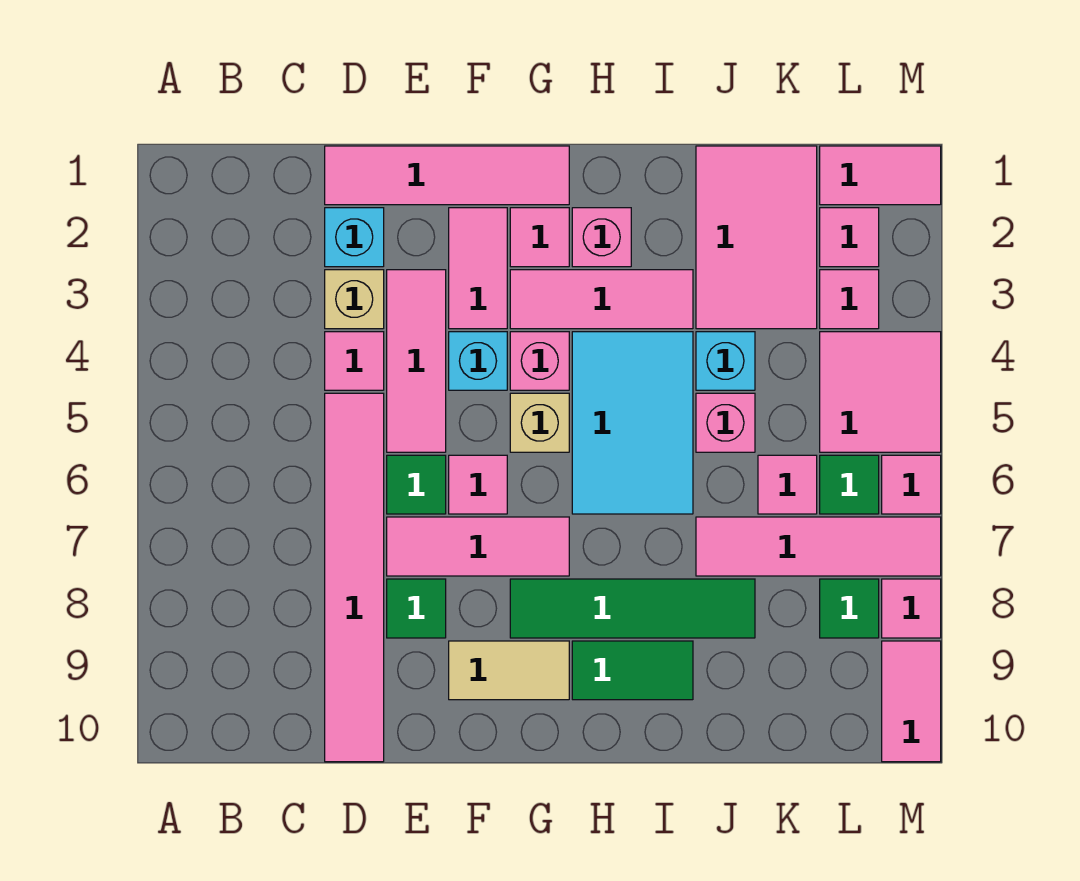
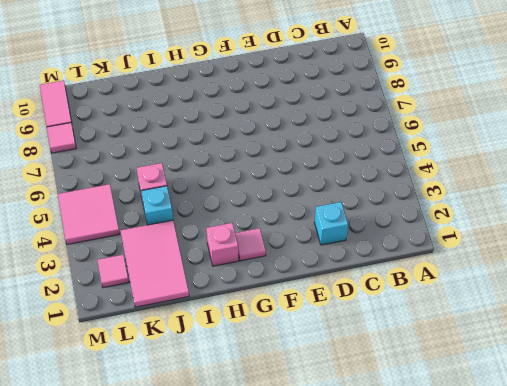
none -> pink 1x4 tile [325,146,569,205]
none -> tan 1x1 brick [325,270,384,329]
none -> pink 1x1 tile [325,332,384,390]
none -> pink 1x6 tile [325,393,384,762]

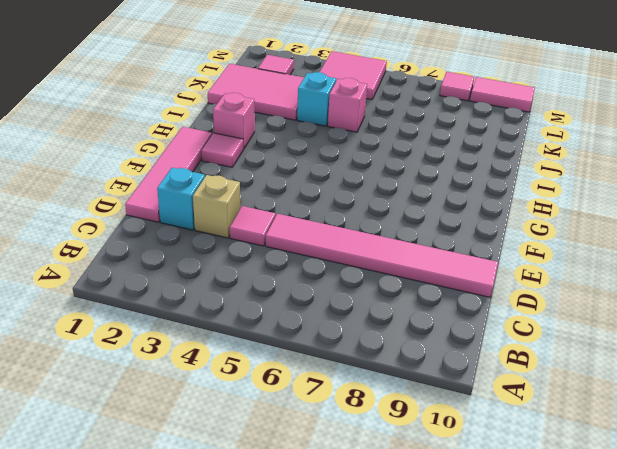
none -> pink 1x3 tile [387,270,446,452]
none -> green 1x1 tile [387,455,446,514]
none -> pink 1x3 tile [387,517,569,576]
none -> green 1x1 tile [387,579,446,638]

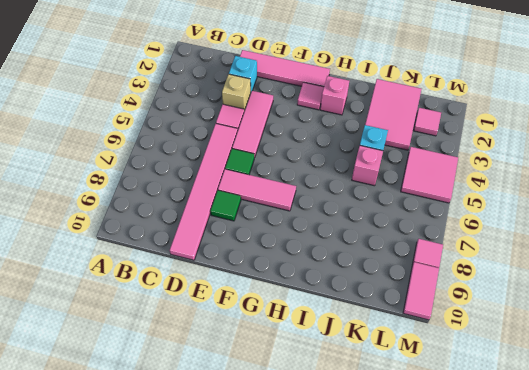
none -> pink 1x2 tile [449,208,507,329]
none -> cyan 1x1 brick [449,332,507,390]
none -> pink 1x1 tile [449,455,507,514]
none -> tan 1x2 tile [449,641,569,700]

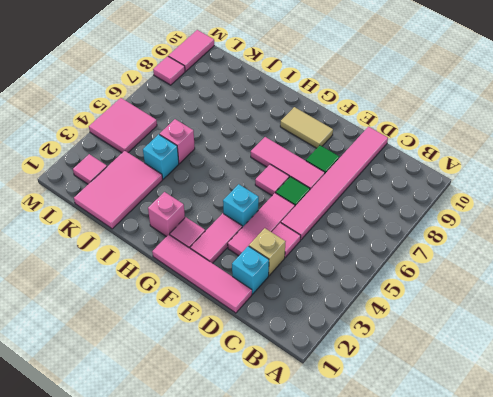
none -> pink 1x3 tile [510,270,693,329]
none -> pink 1x1 brick [510,332,569,390]
none -> tan 1x1 brick [510,393,569,452]
none -> green 1x4 tile [510,579,755,638]

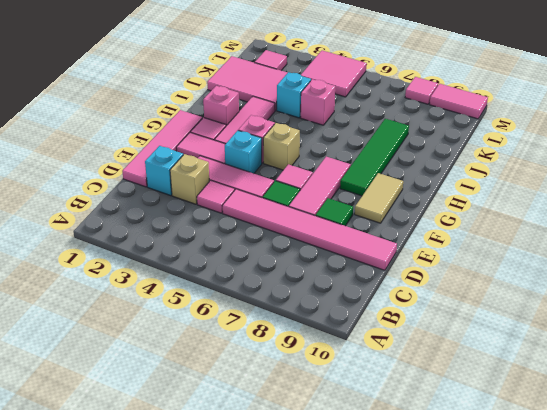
none -> cyan 2x3 tile [572,332,693,514]
none -> green 1x2 tile [572,641,693,700]
none -> pink 1x4 tile [696,517,941,576]
none -> pink 1x1 tile [758,455,817,514]

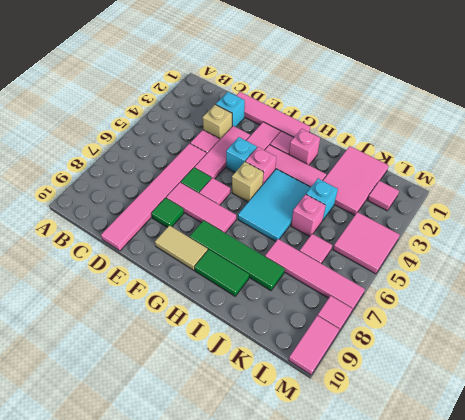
none -> pink 1x2 tile [820,146,941,205]
none -> pink 1x1 tile [820,270,879,329]
none -> green 1x1 tile [820,455,879,514]
none -> green 1x1 tile [820,579,879,638]

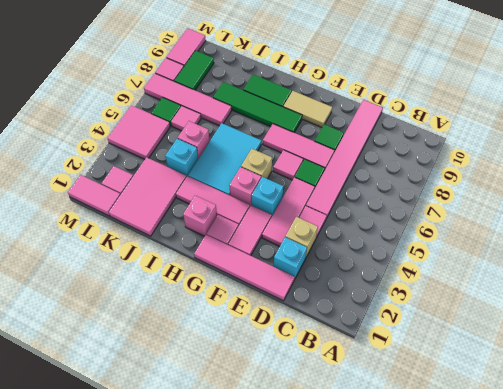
green 1x2 tile [174,51,214,90] -> green 1x1 tile [820,579,879,638]
none -> pink 1x1 tile [820,270,879,329]
none -> pink 1x1 tile [882,455,941,514]

